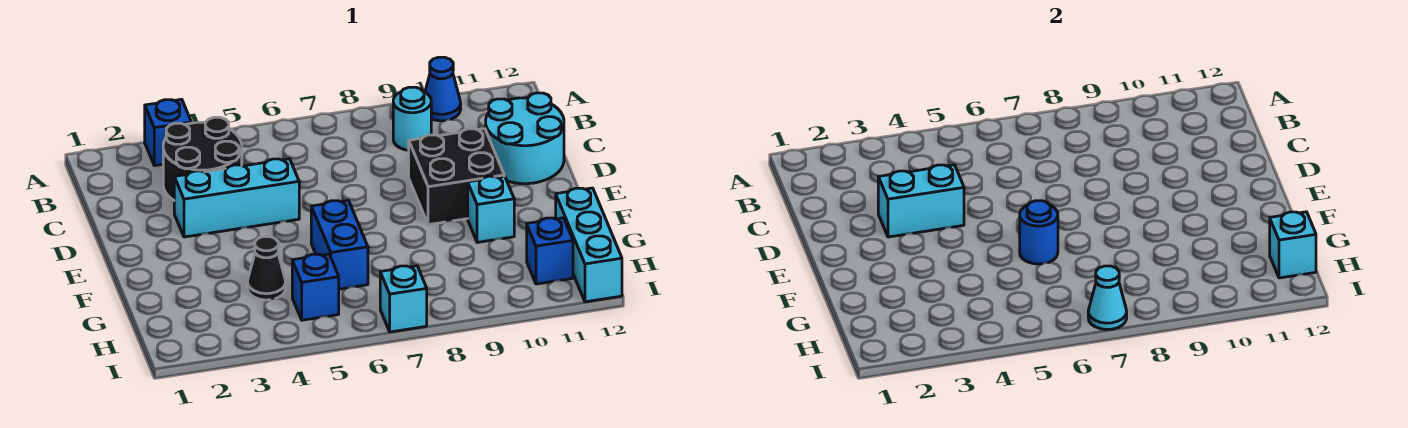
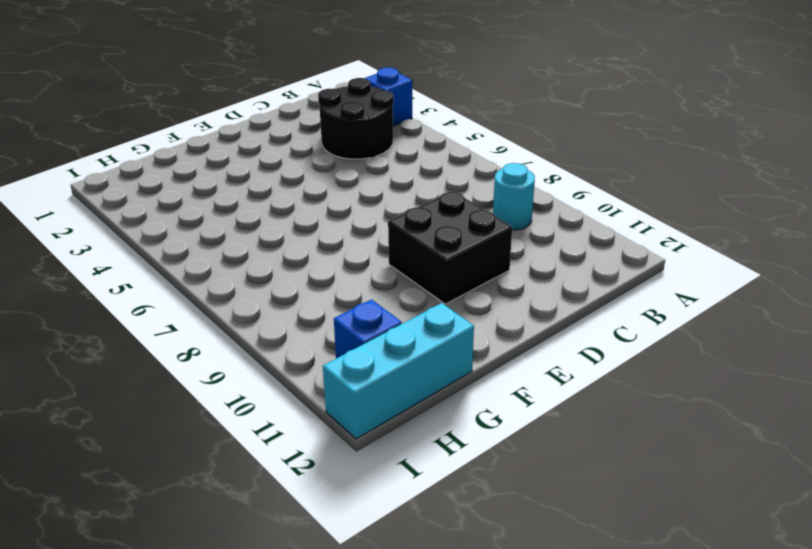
none -> blue 1x1 cone [425,57,461,121]
none -> cyan 2x2 round brick [486,93,564,184]
none -> cyan 1x3 brick [174,159,299,237]

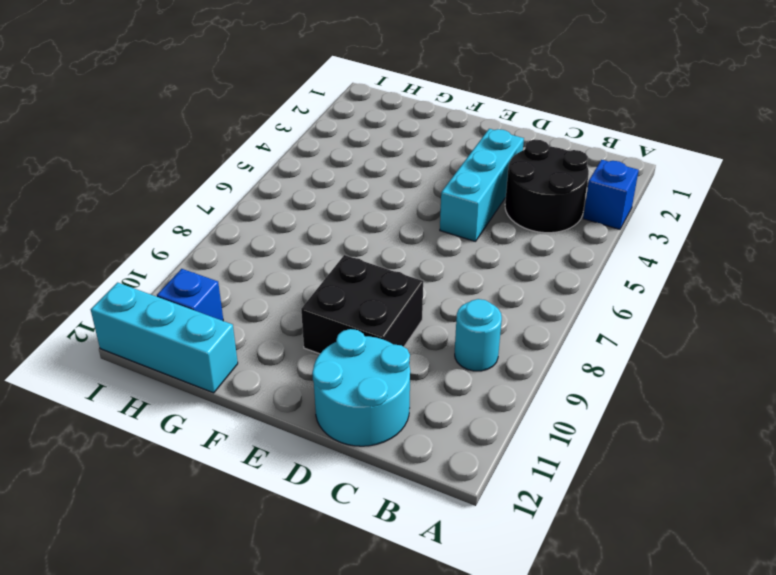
none -> blue 1x1 cone [425,57,461,121]
none -> blue 1x2 brick [311,200,368,289]
none -> cyan 1x1 brick [468,176,514,242]

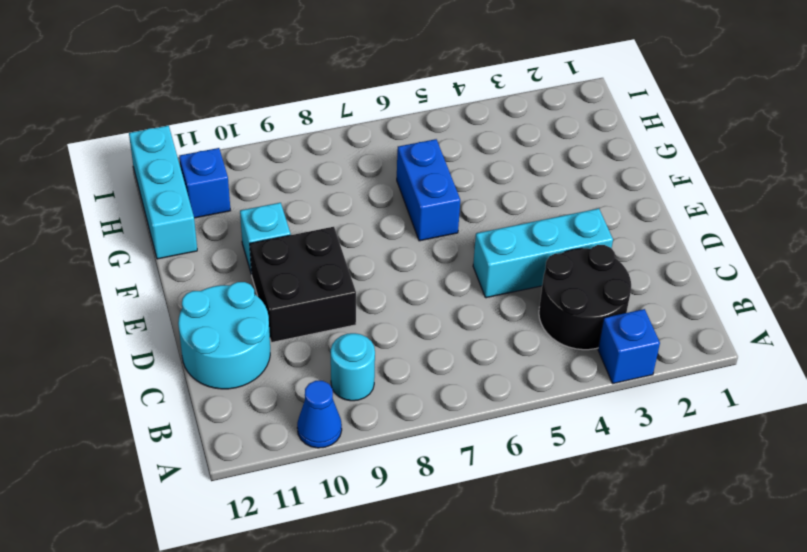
none -> black 1x1 cone [247,237,286,300]
none -> blue 1x1 brick [292,254,339,320]
none -> cyan 1x1 brick [380,266,427,332]

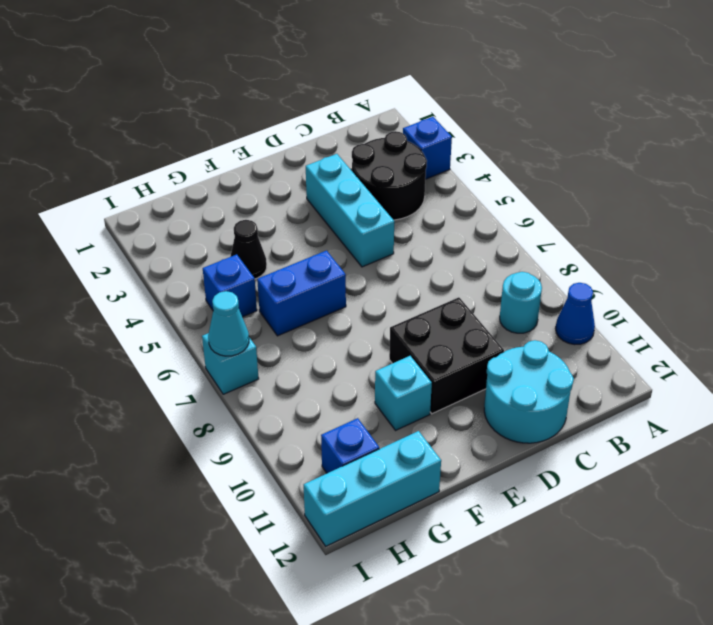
none -> cyan 1x2 brick [878,165,964,237]
none -> blue 1x1 round brick [1020,201,1058,264]
none -> cyan 1x1 brick [1270,212,1316,278]

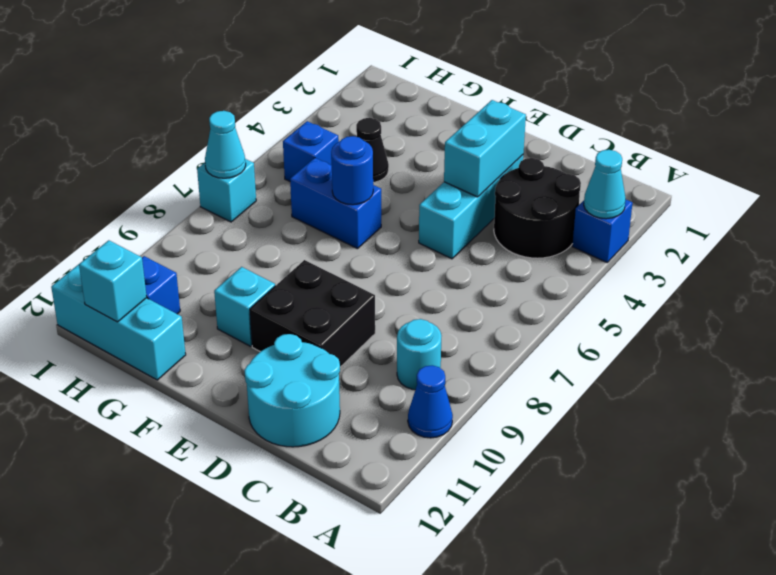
cyan 1x1 cone [584,150,626,219] -> none

